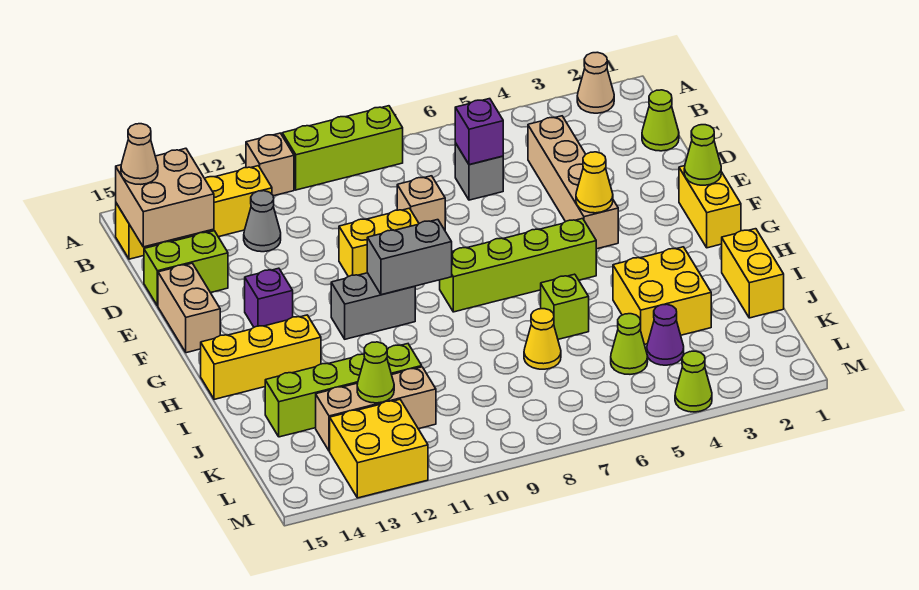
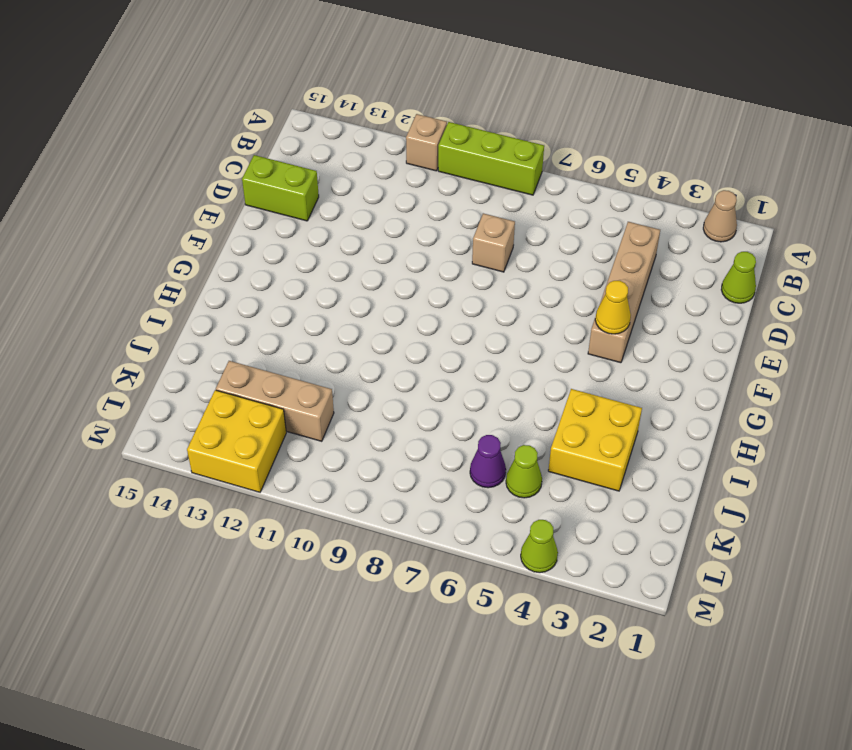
purple 1x1 cone [470,435,506,488] -> purple 1x1 cone moved to [647,304,684,365]
none -> yellow 1x4 brick [116,166,272,259]
none -> grey 1x1 brick [455,143,503,200]
none -> grey 1x1 cone [244,191,281,252]
none -> yellow 1x2 brick [339,208,419,277]

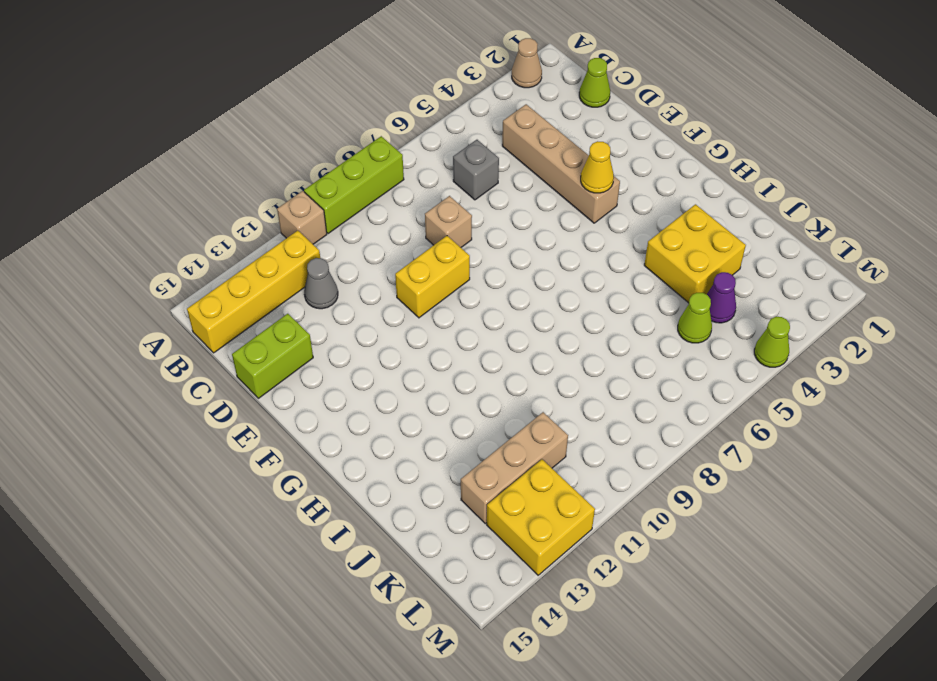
none -> tan 1x2 brick [158,263,220,353]
none -> yellow 1x2 brick [679,166,741,248]
none -> purple 1x1 brick [245,268,293,327]
none -> lime 1x4 brick [440,218,596,312]

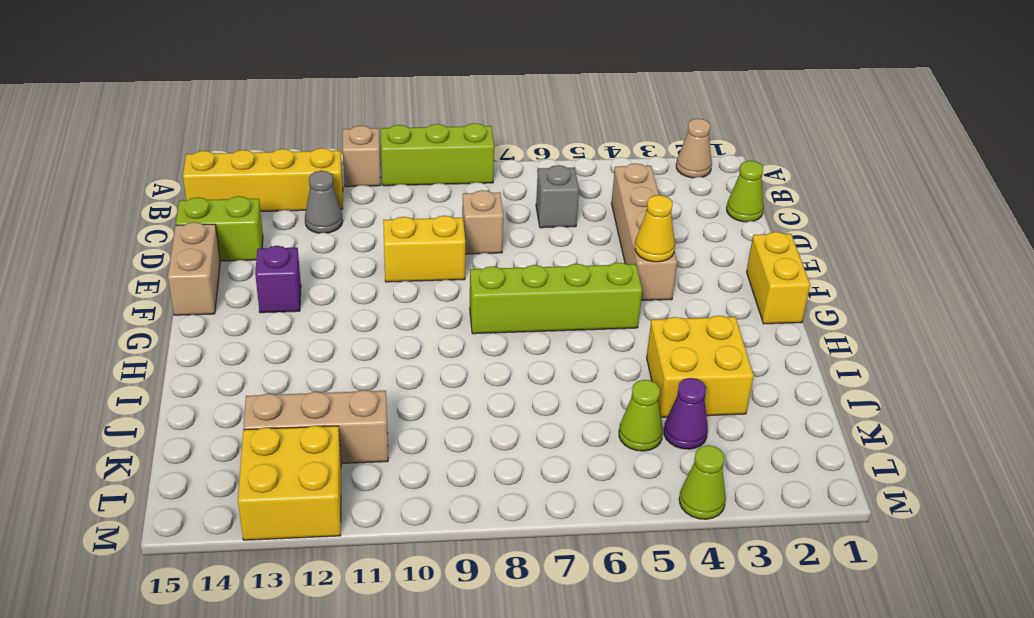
none -> grey 1x2 brick [331,273,415,339]
none -> yellow 1x3 brick [201,315,321,399]
none -> yellow 1x2 brick [722,229,784,318]
none -> lime 1x1 brick [541,274,589,339]

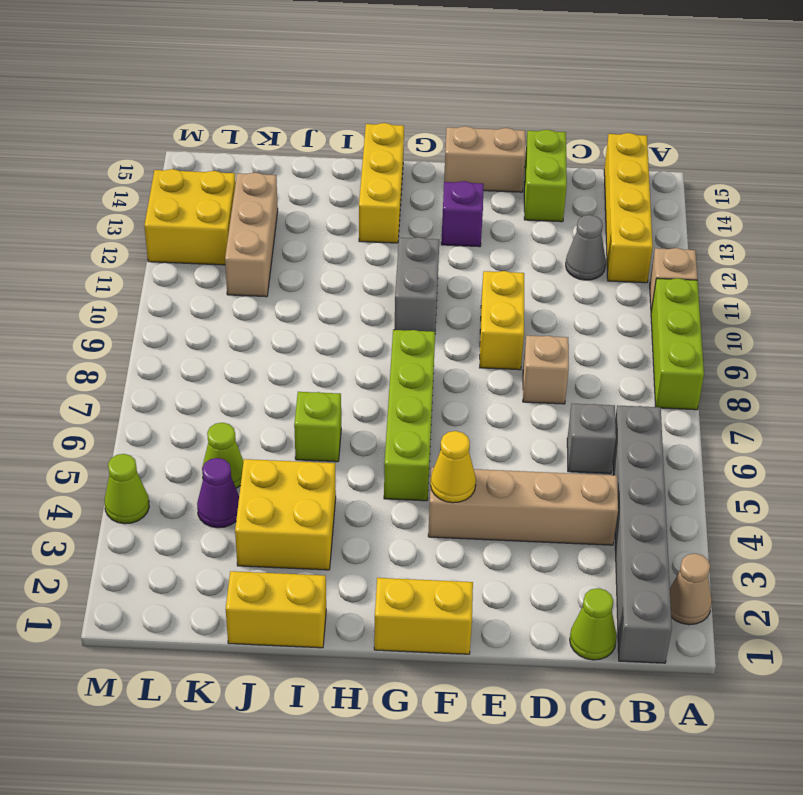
grey 1x6 brick [613,405,672,663] -> none
none -> yellow 1x1 cone [524,309,561,369]
none -> lime 1x4 brick [265,344,422,437]
none -> tan 2x2 brick [116,148,214,247]
none -> purple 1x1 brick [455,99,503,165]

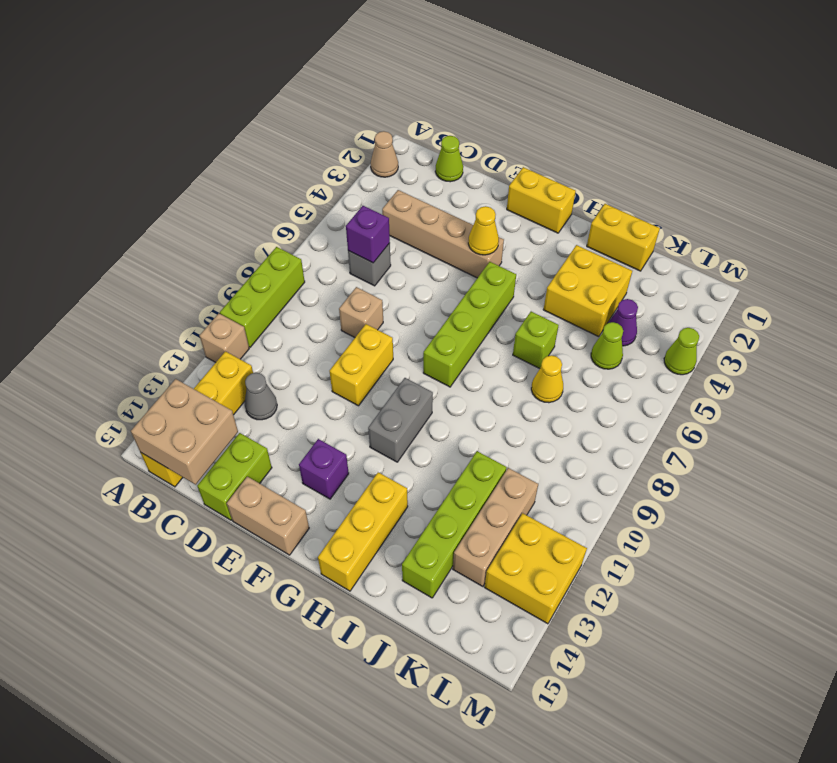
none -> lime 1x1 cone [684,125,721,185]
none -> grey 1x2 brick [367,220,452,295]
none -> lime 1x1 cone [357,342,394,403]
none -> tan 1x1 cone [121,124,158,184]

